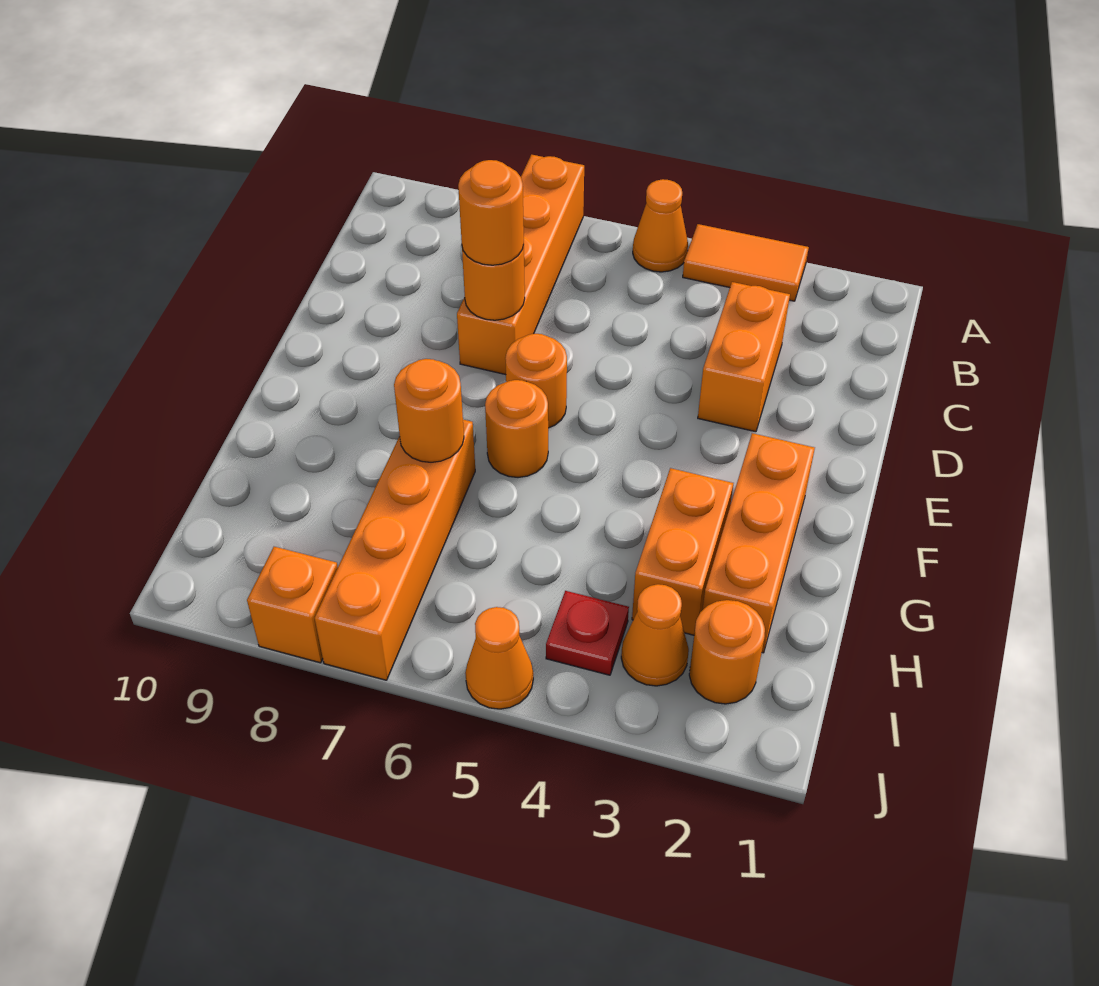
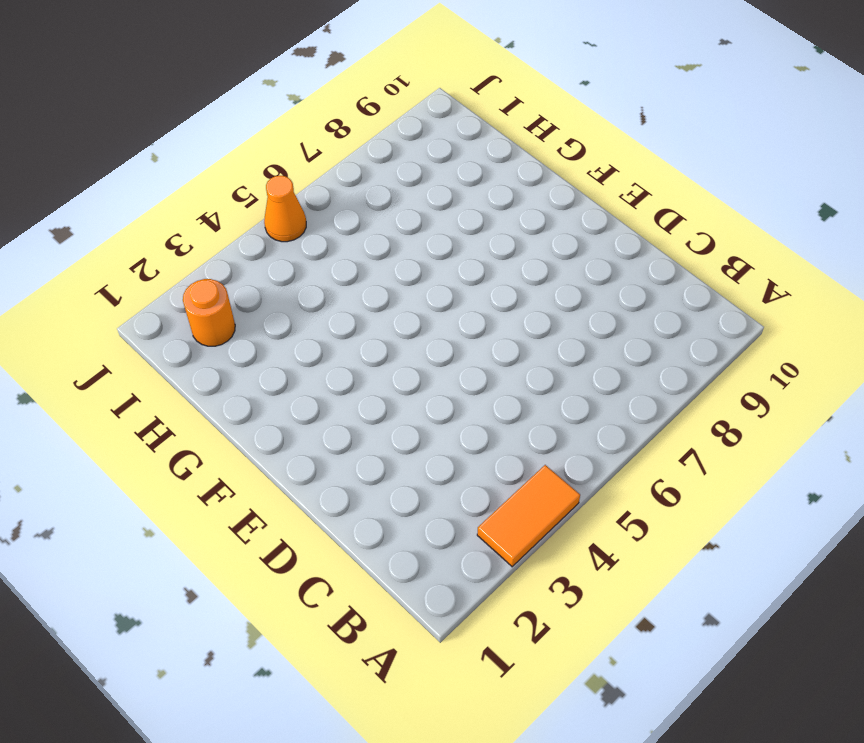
none -> orange 1x1 cone [633,179,688,272]
none -> orange 1x4 brick [457,155,584,375]
none -> orange 1x2 brick [698,282,790,432]

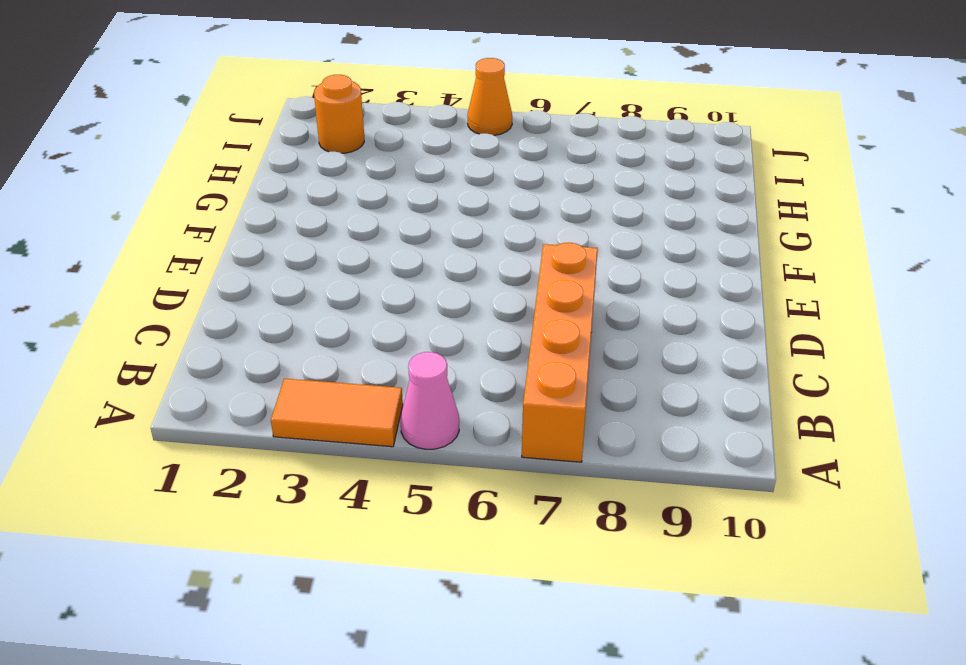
pink 1x1 cone [401,352,459,449] -> orange 1x1 cone [633,179,688,272]
none -> orange 1x2 brick [698,282,790,432]
none -> orange 1x1 round brick [505,334,567,428]
none -> orange 1x3 brick [703,433,815,653]

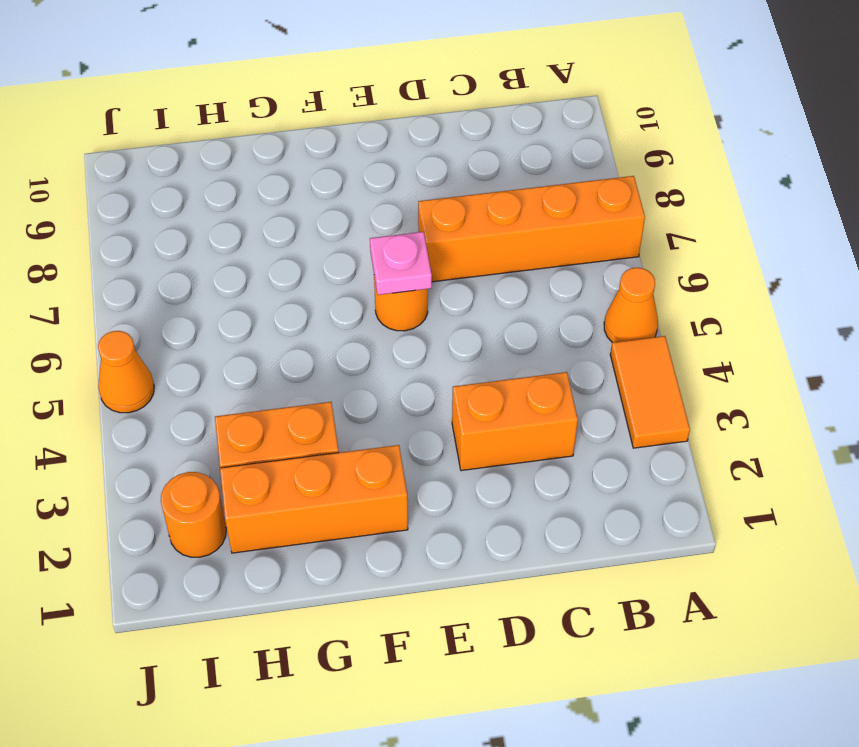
pink 1x1 plate [370,232,432,295] -> none
none -> orange 1x1 round brick [485,380,548,477]
none -> orange 1x4 brick [315,420,475,680]
none -> orange 1x1 cone [621,584,689,686]

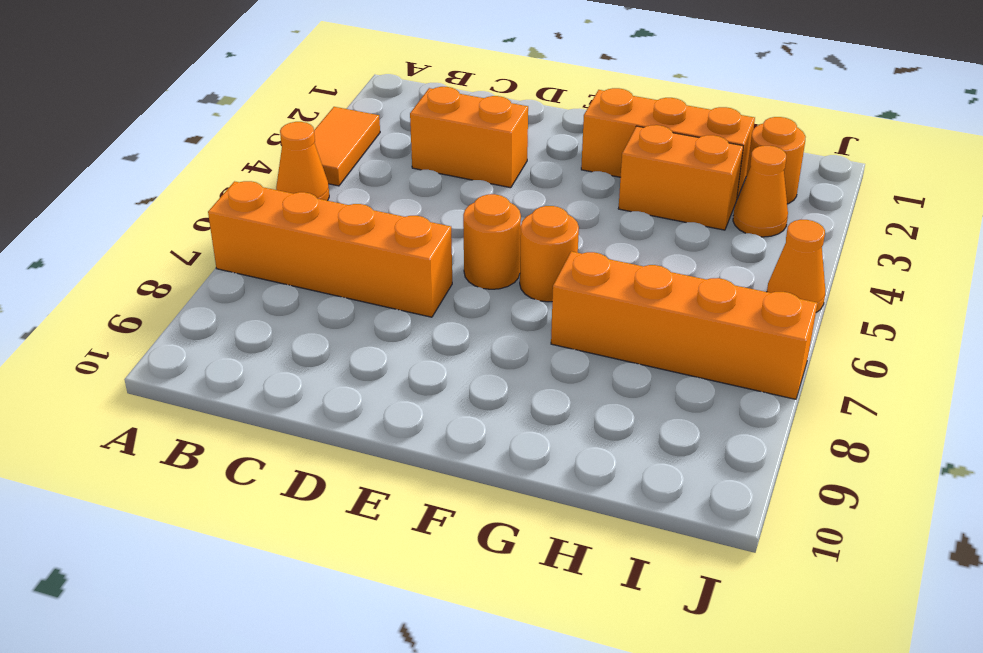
none -> red 1x1 plate [546,591,629,675]
none -> orange 1x1 brick [247,547,338,663]
none -> orange 1x1 round brick [462,245,525,320]

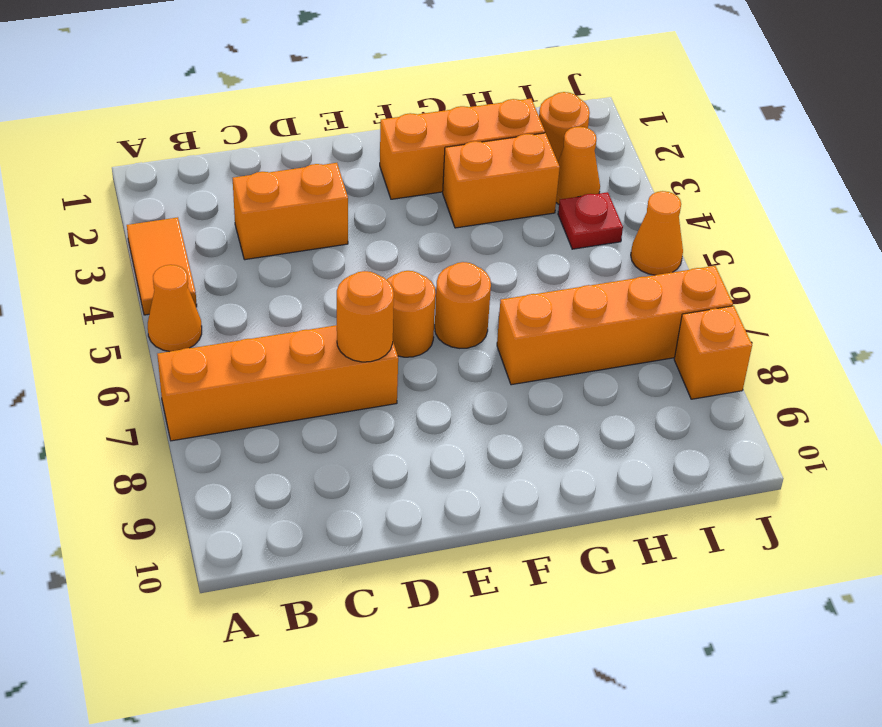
none -> orange 1x1 round brick [394,359,464,462]
none -> orange 1x1 round brick [458,160,524,265]

